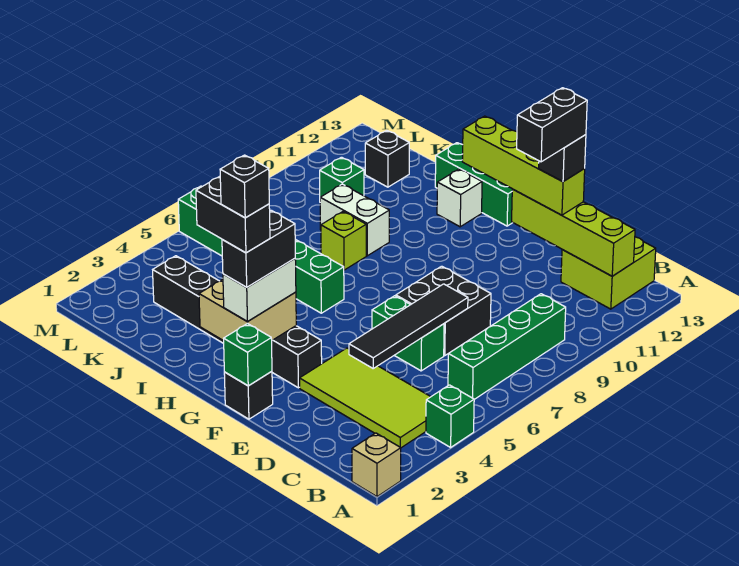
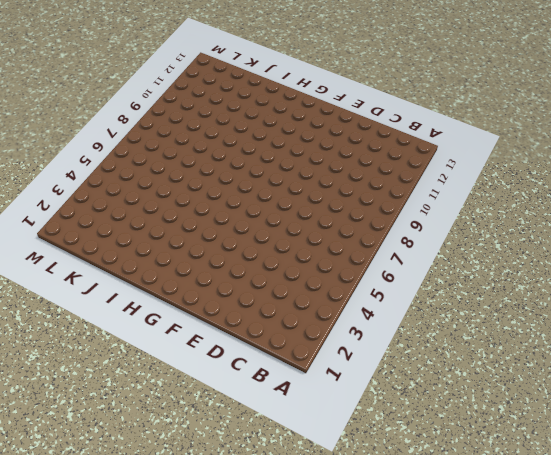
none -> tan 1x1 brick [352,433,401,497]
none -> green 1x1 brick [426,385,474,447]
none -> lime 2x4 tile [300,348,431,448]

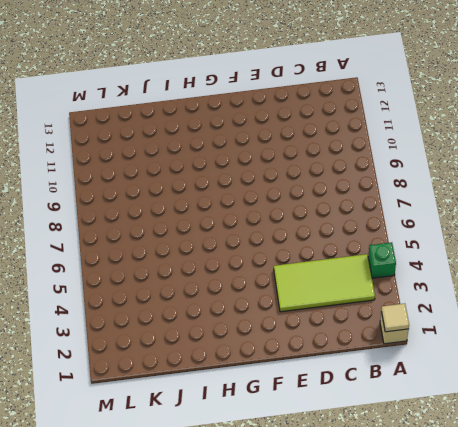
tan 1x1 tile [381,304,409,332] -> none
none -> green 1x4 brick [448,294,566,399]
none -> lime 2x2 brick [561,237,656,309]
none -> green 1x2 brick [372,296,444,371]

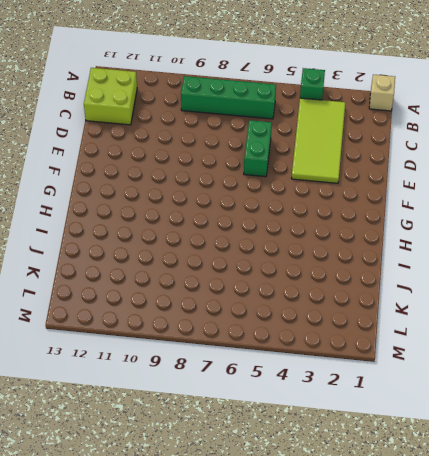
none -> black 2x2 brick [396,266,491,356]
none -> black 1x1 brick [224,371,273,419]
none -> black 1x6 brick [153,256,322,388]

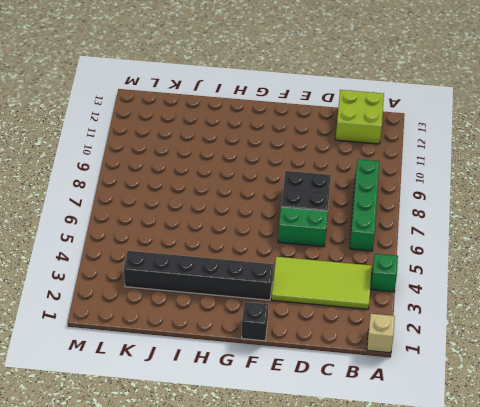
none -> green 1x3 brick [435,143,513,226]
none -> green 1x6 brick [178,186,344,313]
none -> white 1x1 brick [437,169,482,227]

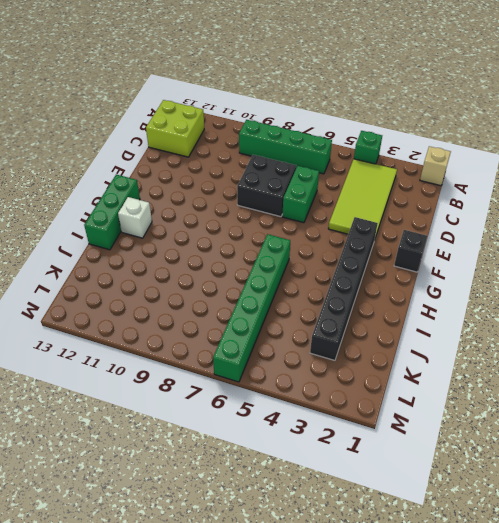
none -> lime 1x1 brick [321,212,366,270]
none -> white 1x2 brick [320,184,389,256]
none -> green 1x1 brick [320,157,364,197]

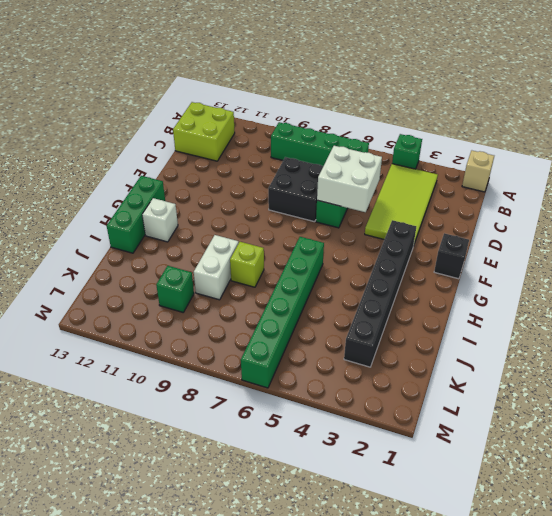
white 2x2 brick [317,146,382,212] -> black 1x4 tile [349,284,468,368]
none -> black 1x1 brick [365,130,409,187]
none -> lime 1x4 brick [512,189,635,276]
none -> green 1x1 brick [224,323,272,386]

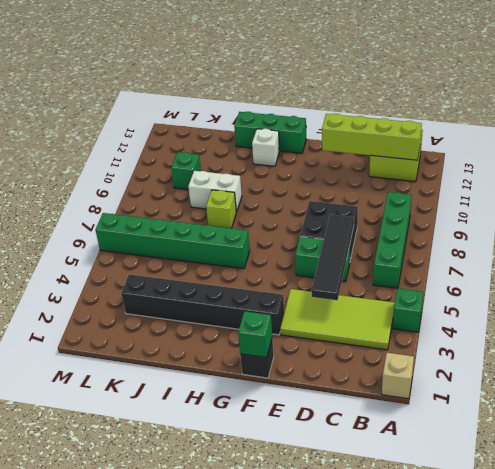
none -> black 1x1 brick [365,130,409,187]
none -> tan 2x2 brick [199,279,296,341]
none -> lime 1x4 brick [462,116,585,215]

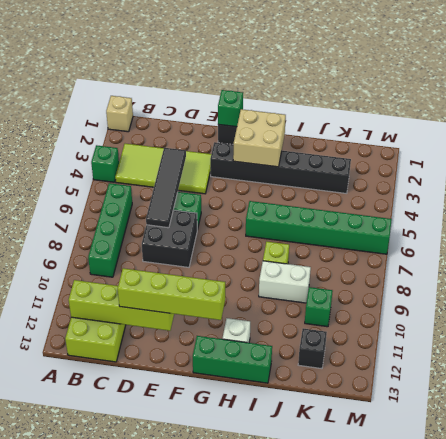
none -> white 1x2 brick [223,259,296,322]
none -> black 1x1 brick [539,135,586,182]
none -> black 1x2 brick [222,210,295,287]

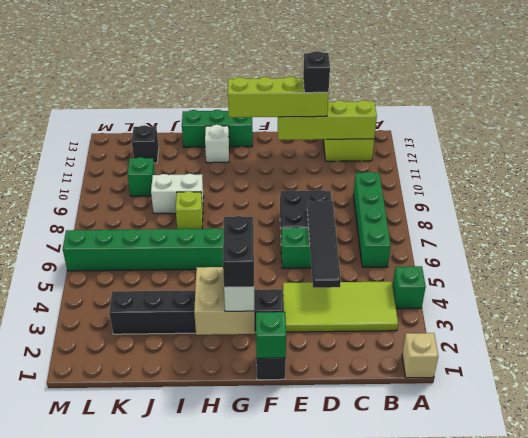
none -> black 1x2 brick [517,88,587,162]
none -> black 1x2 brick [196,176,270,253]
none -> black 1x1 brick [220,155,269,218]

